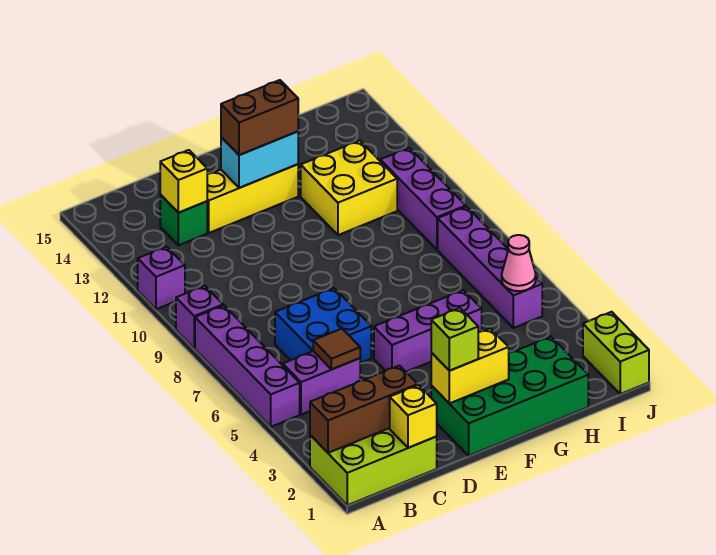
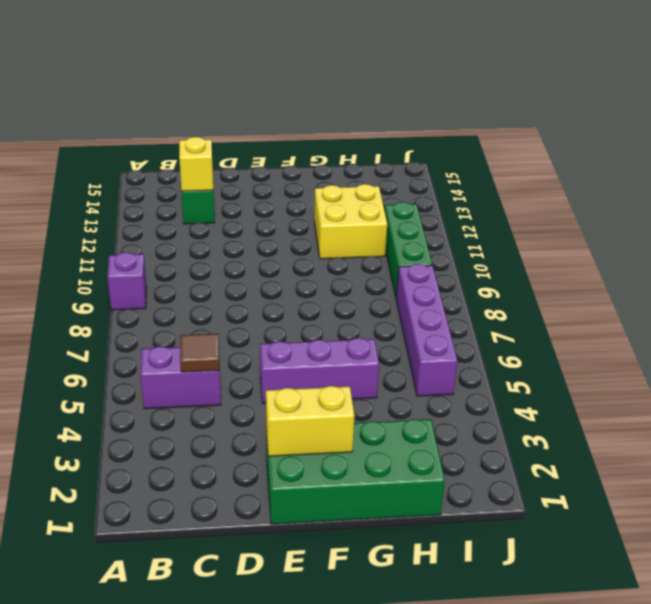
green 1x3 brick [385,202,432,296] -> purple 1x3 brick [380,148,466,250]
none -> lime 2x3 brick [310,428,437,505]
none -> purple 1x4 brick [195,306,300,427]
none -> purple 1x1 brick [138,247,185,309]

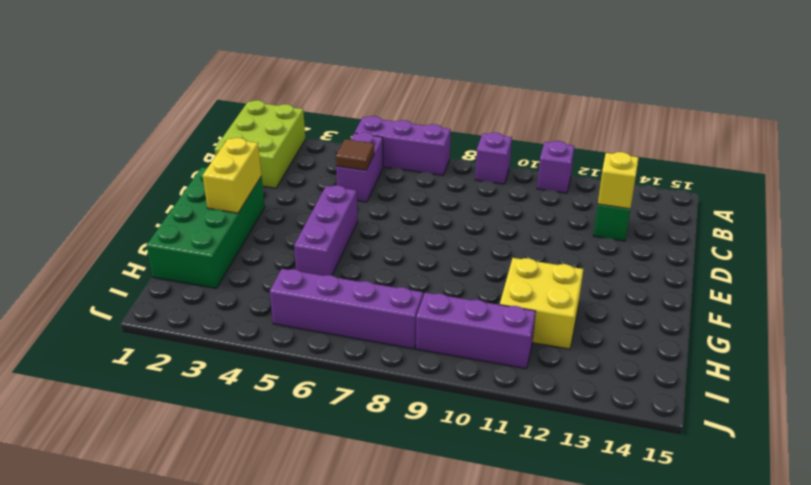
purple 1x3 brick [355,116,451,175] -> purple 1x4 brick [195,306,300,427]
none -> blue 2x2 brick [275,288,371,363]
none -> yellow 1x3 brick [207,164,298,233]
none -> lime 1x2 brick [583,312,649,394]

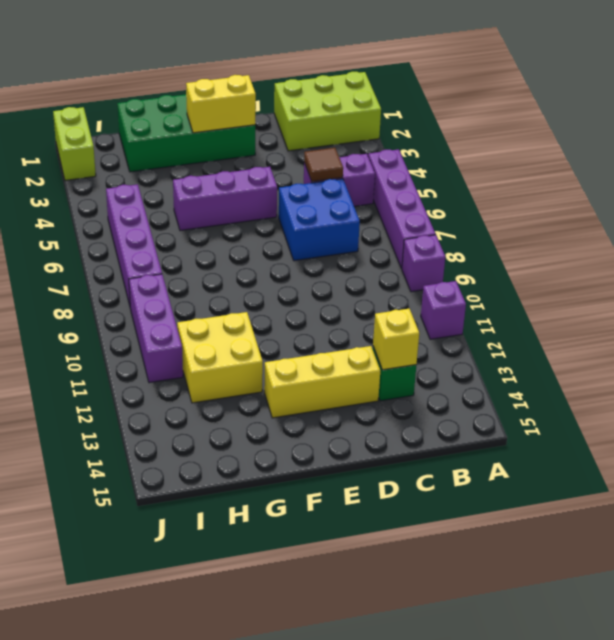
none -> brown 1x3 brick [310,366,418,453]
none -> yellow 1x1 brick [390,385,437,448]
none -> cyan 1x2 brick [221,131,298,188]

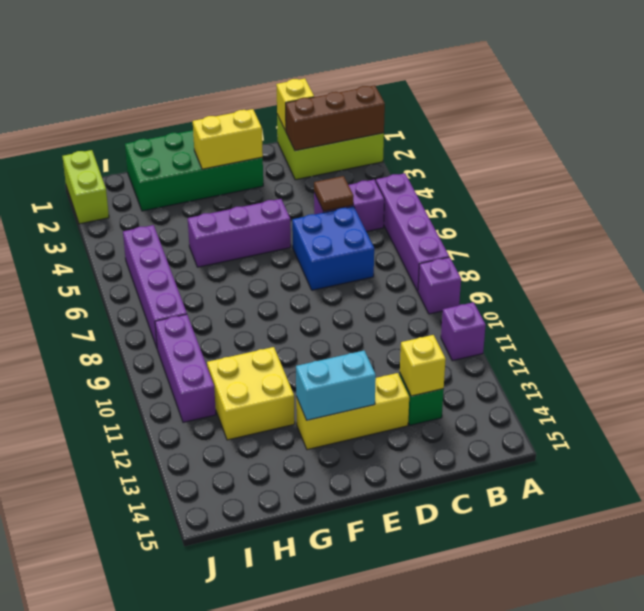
none -> pink 1x1 cone [502,235,536,291]
none -> lime 1x1 brick [431,308,478,371]
none -> brown 1x2 brick [221,80,298,155]

